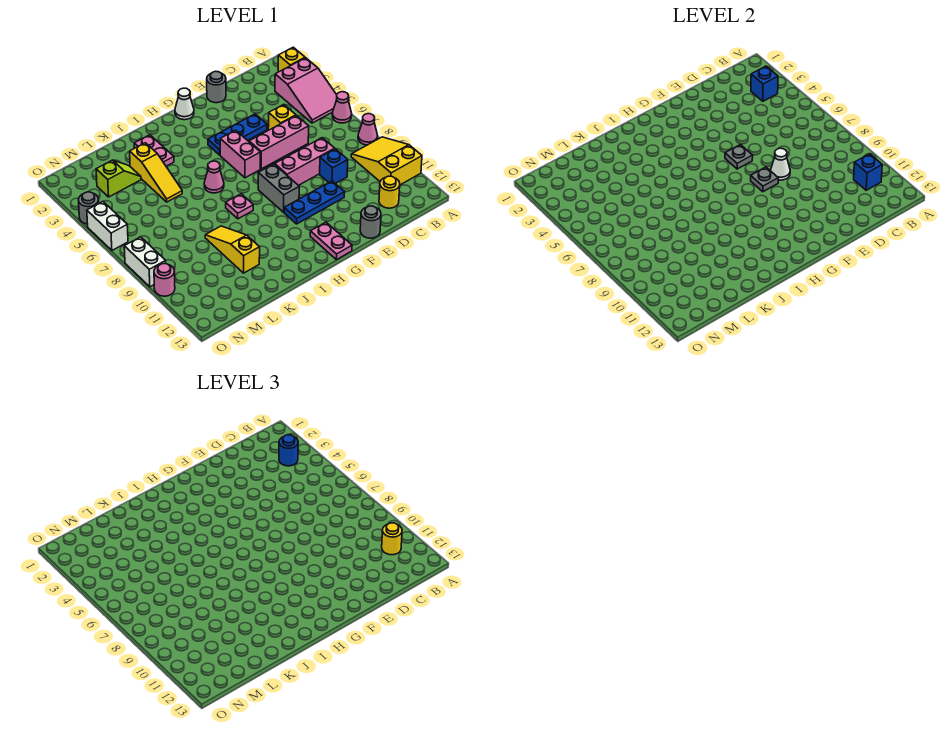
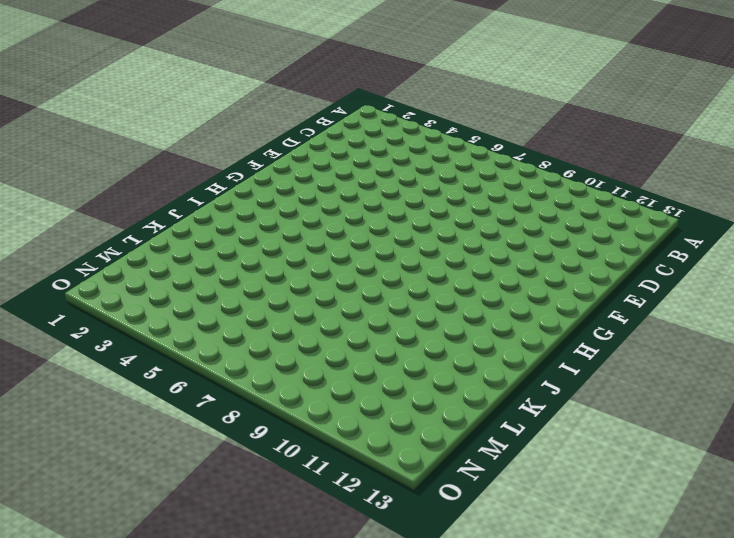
none -> yellow 1x1 brick [278,47,305,72]
none -> pink 2x3 slope [275,58,337,123]
none -> pink 1x1 cone [332,92,352,123]
none -> pink 1x1 cone [358,114,377,145]

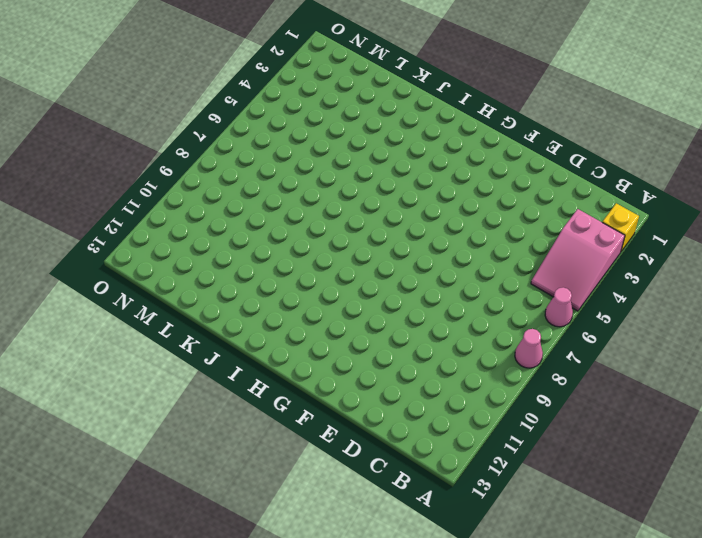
none -> yellow 2x3 slope [351,137,422,185]
none -> yellow 1x1 round brick [379,176,400,208]
none -> yellow 1x1 brick [268,104,296,130]
none -> pink 1x3 brick [249,115,309,169]

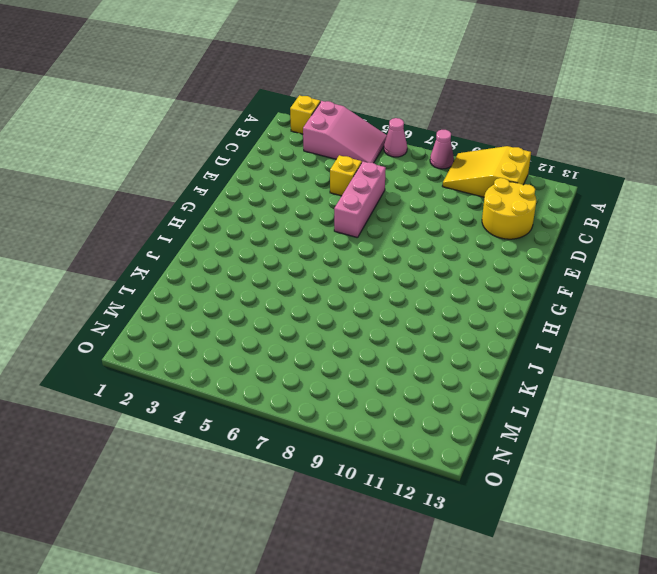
yellow 2x2 round brick [482,178,536,239] -> yellow 1x1 round brick [379,176,400,208]
none -> pink 1x3 brick [275,138,335,185]
none -> blue 1x1 brick [320,149,348,184]
none -> grey 1x1 round brick [207,71,226,103]
none -> blue 1x3 plate [208,114,267,155]

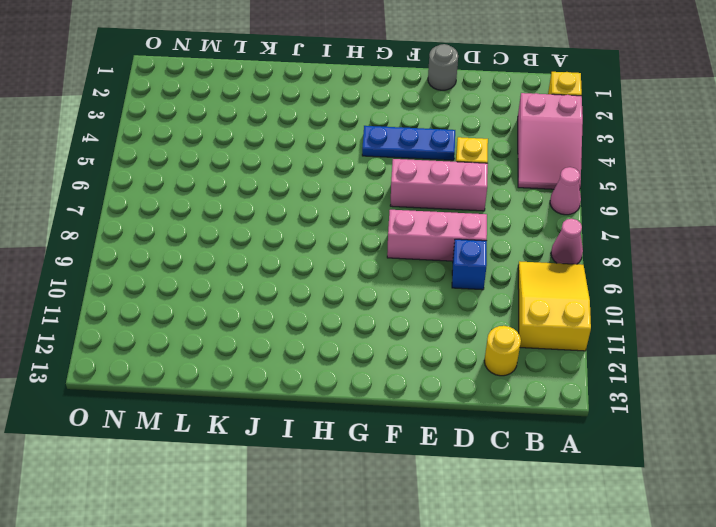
none -> blue 1x3 plate [284,181,345,224]
none -> grey 1x1 round brick [360,206,381,238]
none -> white 1x1 cone [175,88,194,120]
none -> pink 1x2 brick [220,130,261,178]

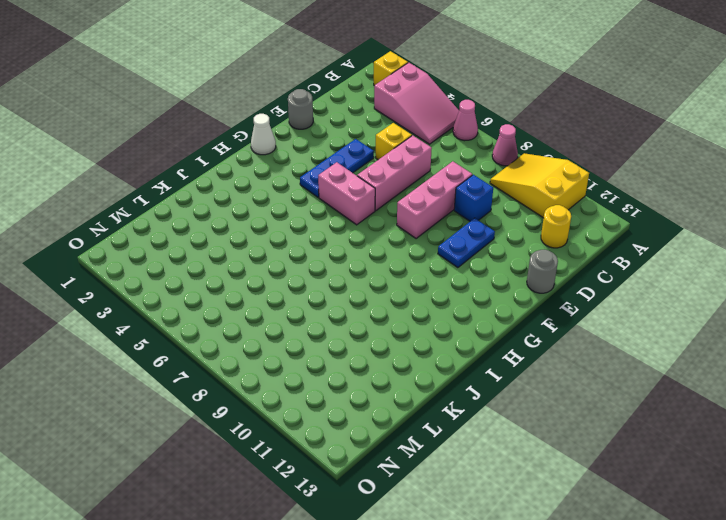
blue 1x2 plate [438,218,495,268] -> blue 1x3 plate [284,181,345,224]
none -> grey 1x2 brick [258,164,299,212]
none -> pink 1x2 plate [310,222,352,260]
none -> pink 1x1 cone [204,161,224,193]
none -> pink 1x1 plate [226,194,253,219]

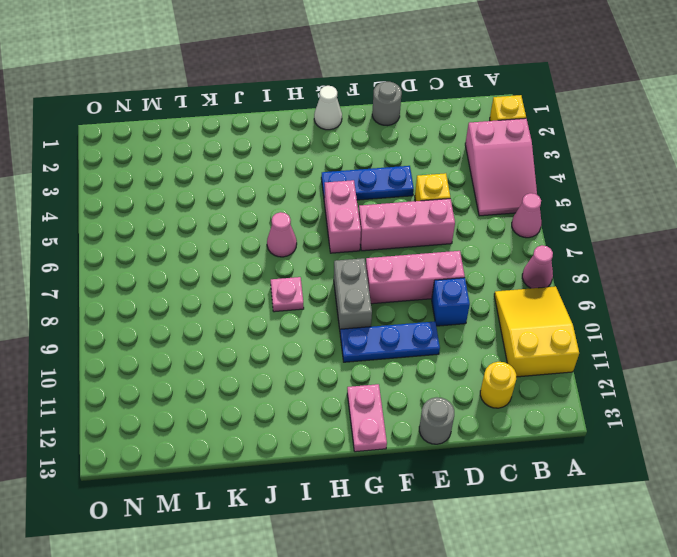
none -> pink 1x2 plate [134,135,174,166]
none -> yellow 1x3 slope [130,143,182,202]
none -> yellow 1x3 slope [205,226,260,273]
none -> lime 1x2 slope [96,160,141,197]

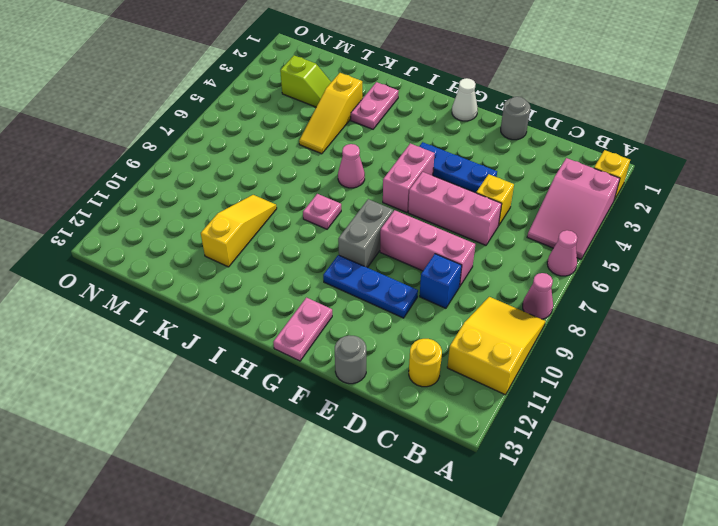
none -> grey 1x1 round brick [79,192,99,224]
none -> white 1x2 brick [87,202,128,250]
none -> white 1x2 brick [124,237,166,287]
none -> pink 1x1 round brick [154,264,175,296]

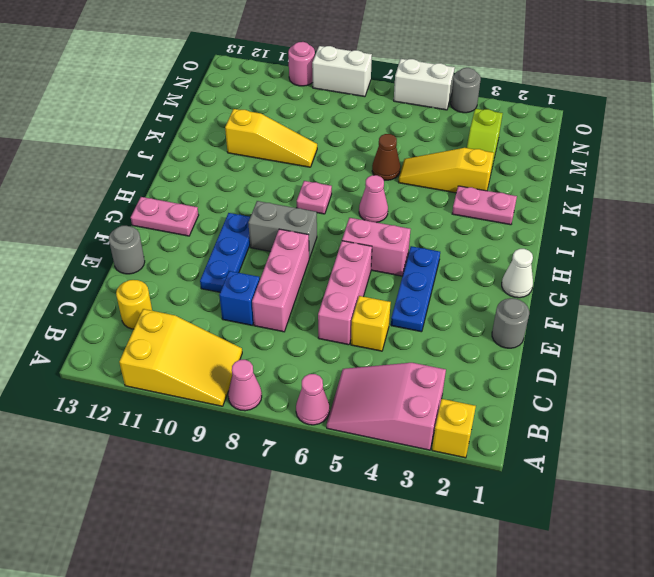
brown 1x1 cone [372,134,400,180] -> none
none -> blue 1x1 brick [751,66,778,101]
none -> blue 1x1 brick [854,154,882,190]
none -> white 1x1 cone [771,148,790,180]
none -> grey 1x1 plate [725,145,753,169]

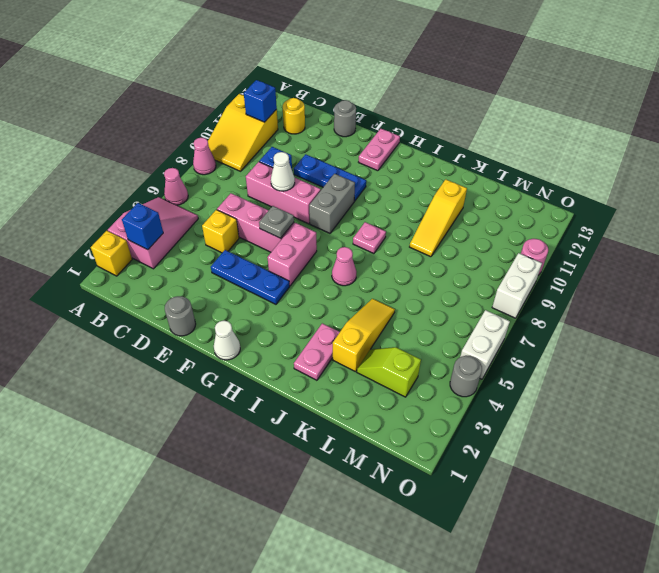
none -> grey 1x1 plate [751,167,778,192]
none -> blue 1x1 round brick [279,435,298,466]
none -> yellow 1x1 round brick [382,523,402,555]

